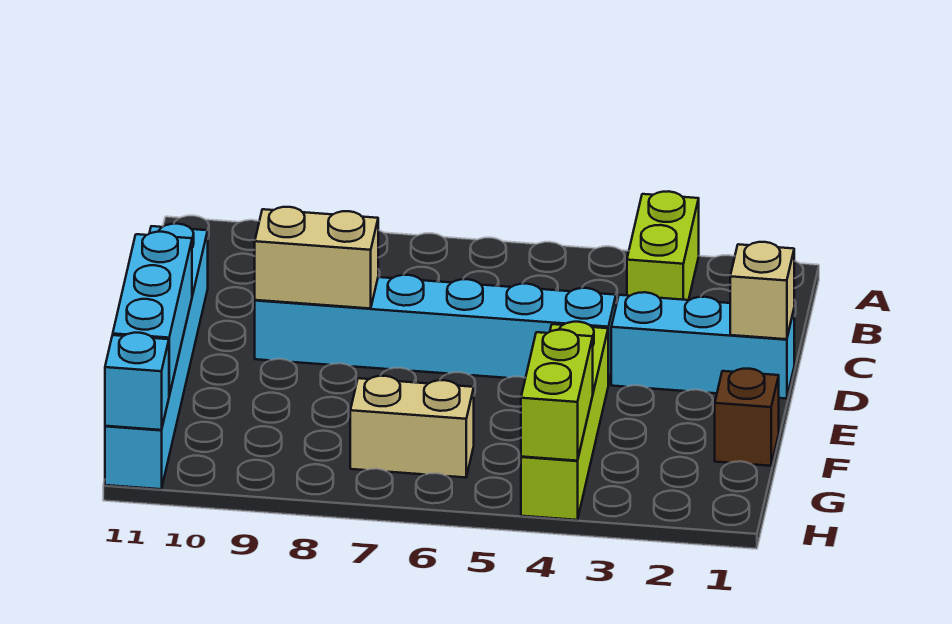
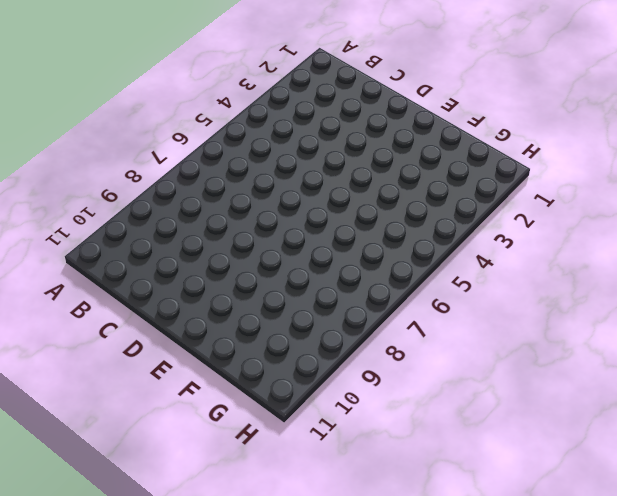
none -> lime 1x2 brick [627,191,699,300]
none -> cyan 1x6 brick [105,224,208,489]
none -> cyan 1x3 brick [611,292,794,399]

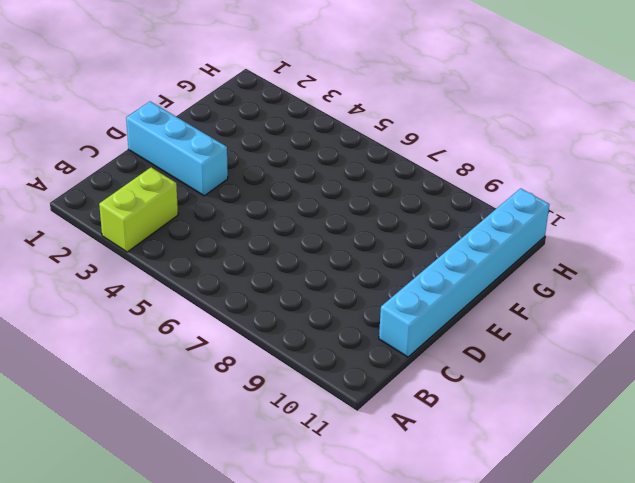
none -> cyan 1x6 brick [255,275,616,385]
none -> lime 1x4 brick [521,322,608,520]
none -> brown 1x1 brick [715,369,779,466]

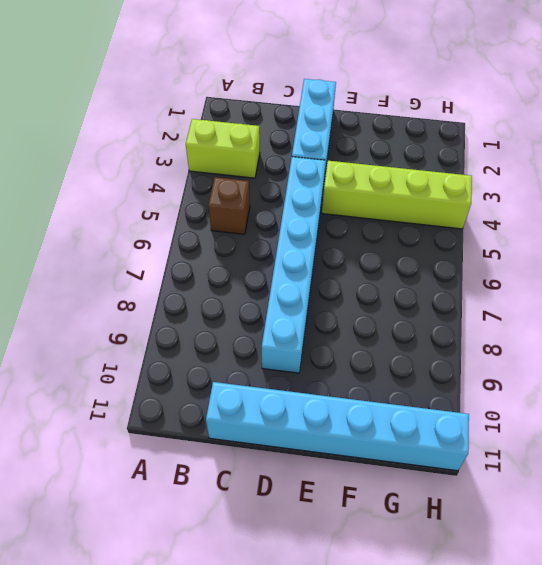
brown 1x1 brick [208,177,250,234] -> brown 1x1 brick moved to [715,369,779,466]
none -> tan 1x2 brick [350,376,474,478]
none -> tan 1x1 brick [730,242,794,339]
none -> tan 1x2 brick [255,207,378,309]

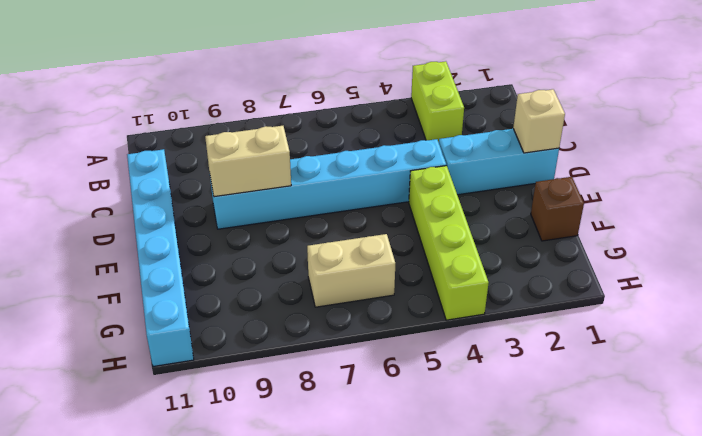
none -> cyan 1x3 brick [113,232,192,395]
none -> lime 1x2 brick [521,330,593,461]
none -> cyan 1x1 brick [105,333,169,430]

